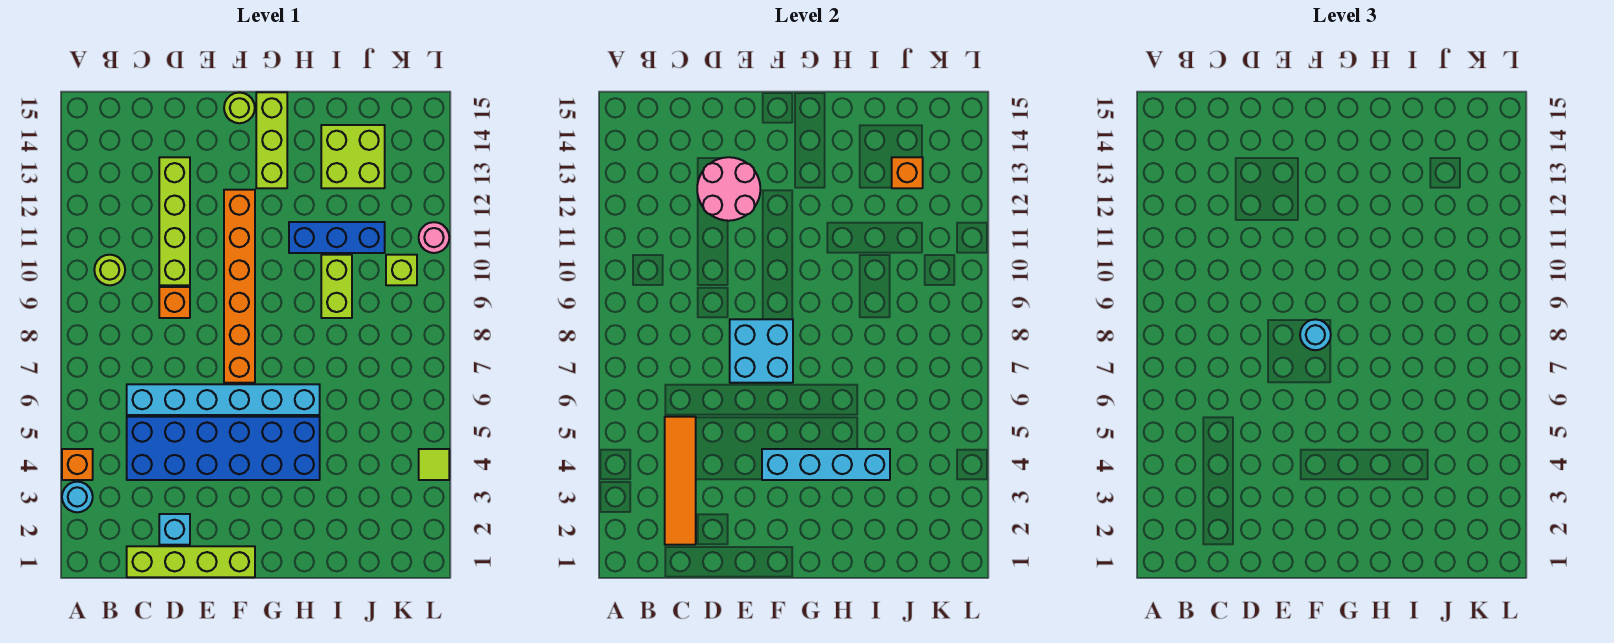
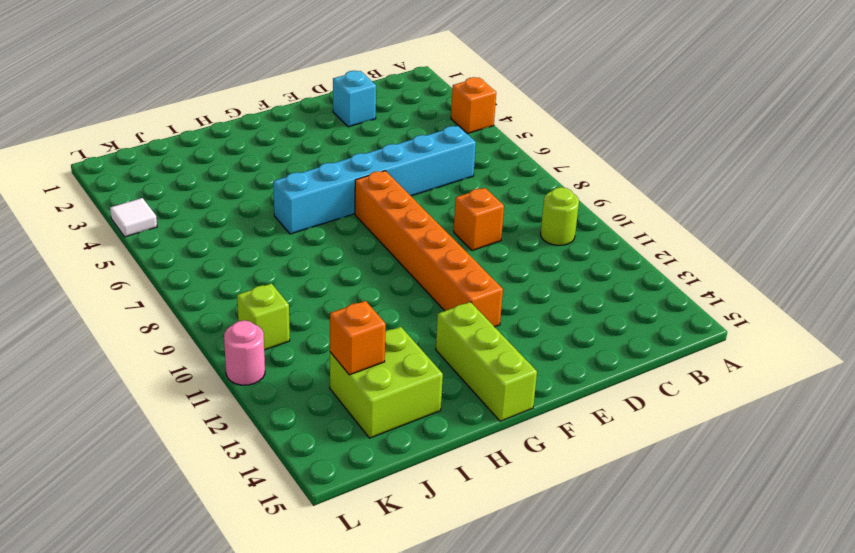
white 1x1 tile [110,198,157,237] -> lime 1x1 tile [419,449,449,480]
none -> cyan 1x1 round brick [62,482,93,512]
none -> lime 1x4 brick [127,546,255,577]
none -> blue 2x6 brick [127,417,320,480]

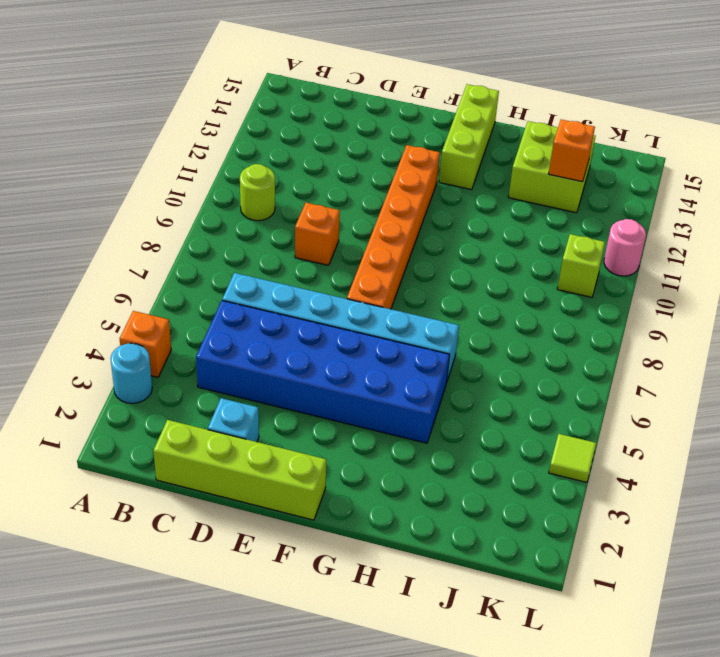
none -> lime 1x4 brick [159,157,190,285]
none -> lime 1x1 round brick [224,93,255,123]
none -> blue 1x3 brick [289,222,385,253]

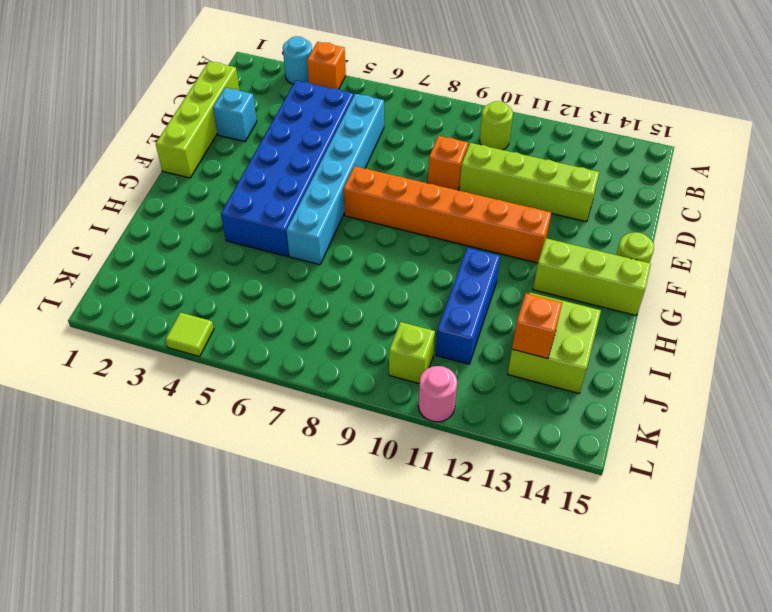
none -> lime 1x2 brick [321,255,352,318]
none -> orange 1x4 tile [665,417,696,545]
none -> pink 2x2 round brick [697,157,760,221]

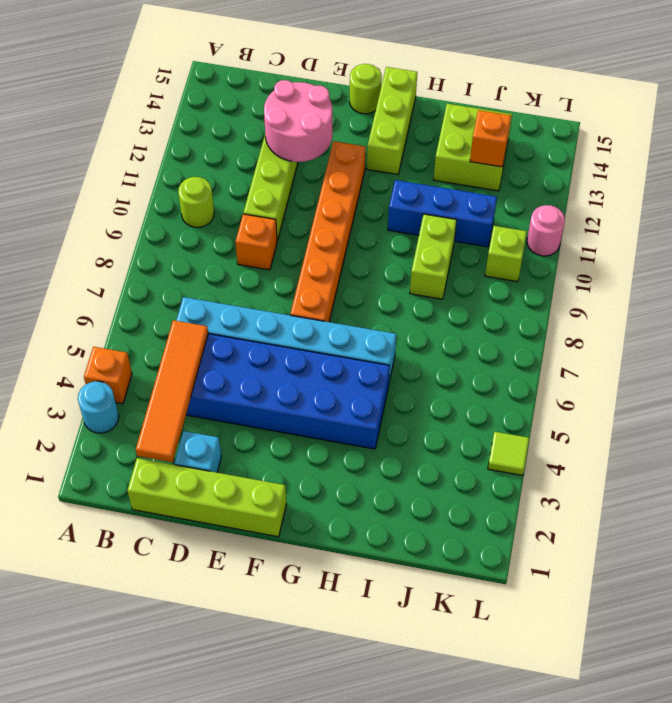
none -> cyan 2x2 brick [730,319,793,383]
none -> cyan 1x4 brick [762,449,890,480]
none -> cyan 1x1 round brick [1300,319,1331,350]

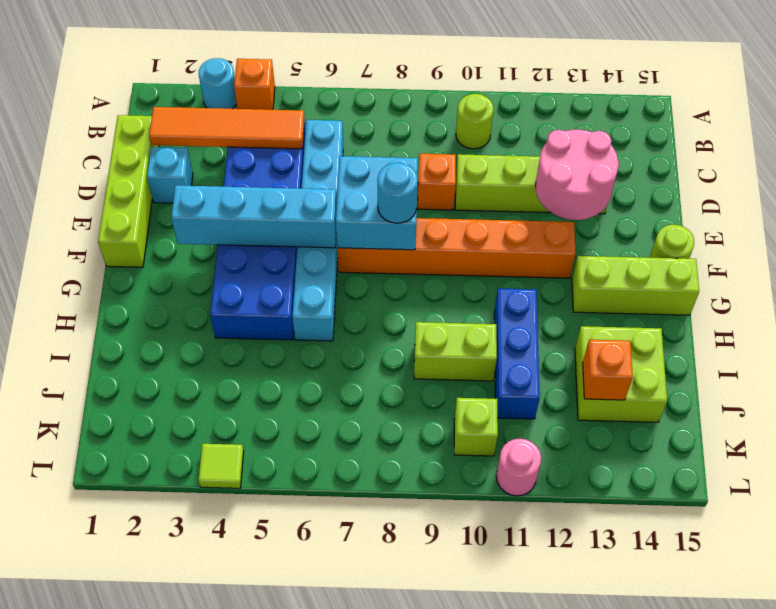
cyan 1x4 brick [171,185,337,248] -> cyan 1x4 brick turned to [762,449,890,480]

